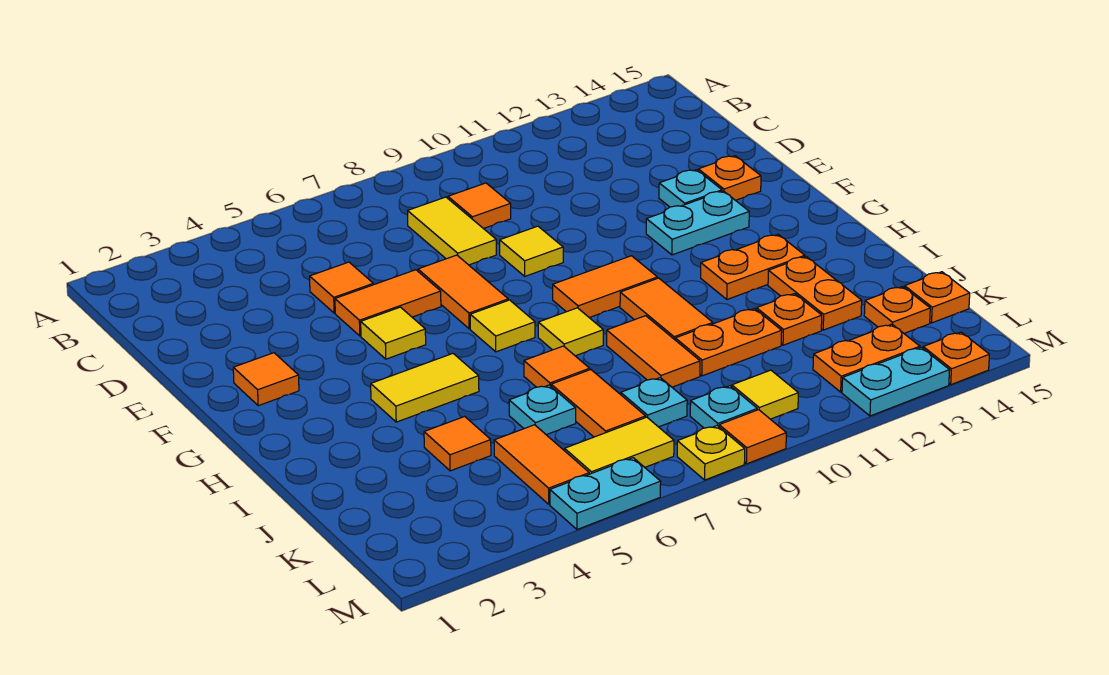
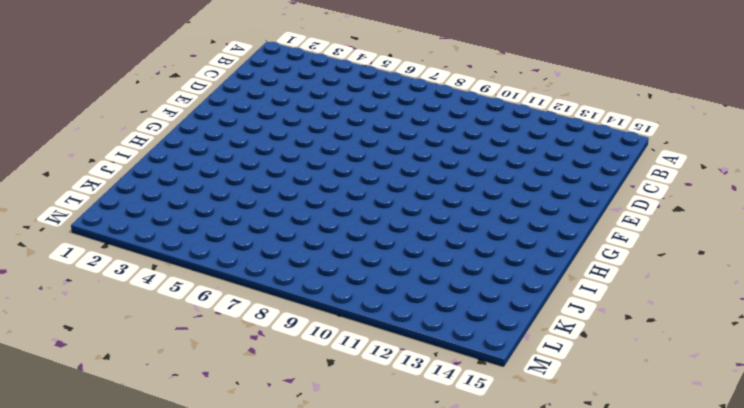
none -> yellow 1x2 tile [408,197,496,265]
none -> orange 1x1 tile [448,183,511,229]
none -> orange 1x1 tile [310,262,373,313]
none -> orange 1x2 tile [335,270,441,336]

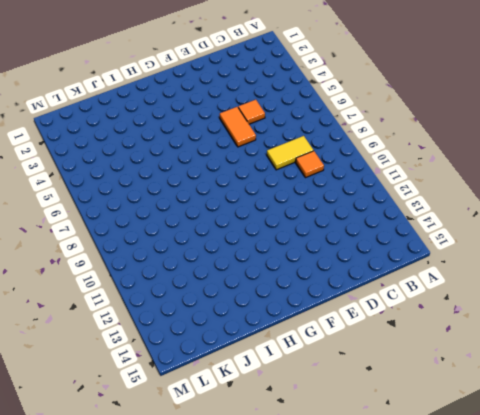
none -> orange 1x2 tile [418,255,508,329]
none -> yellow 1x1 tile [500,226,563,276]
none -> cyan 1x1 plate [659,170,722,207]
none -> orange 1x1 plate [698,156,761,200]

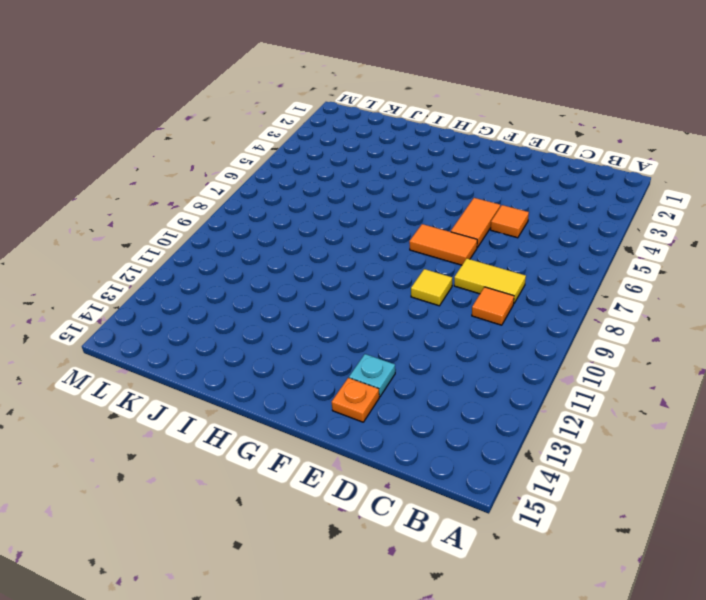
none -> orange 1x1 tile [233,353,299,406]
none -> yellow 1x1 tile [361,307,426,359]
none -> cyan 1x2 plate [646,191,749,255]
none -> yellow 1x1 tile [470,300,535,352]

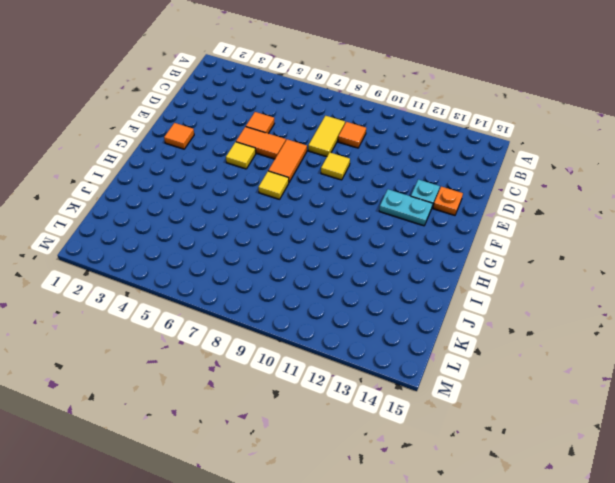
none -> orange 1x2 tile [553,256,657,318]
none -> yellow 1x2 tile [371,354,479,422]
none -> yellow 1x1 tile [538,308,603,356]
none -> orange 1x2 tile [620,278,713,340]

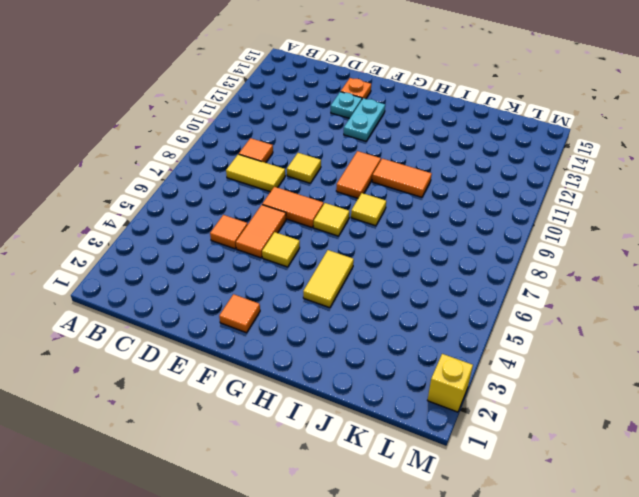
yellow 1x1 brick [427,354,473,412] -> none
none -> orange 1x2 plate [701,234,805,299]
none -> orange 1x1 tile [524,346,590,387]
none -> orange 1x2 tile [607,316,700,387]
none -> orange 1x2 plate [768,257,862,330]

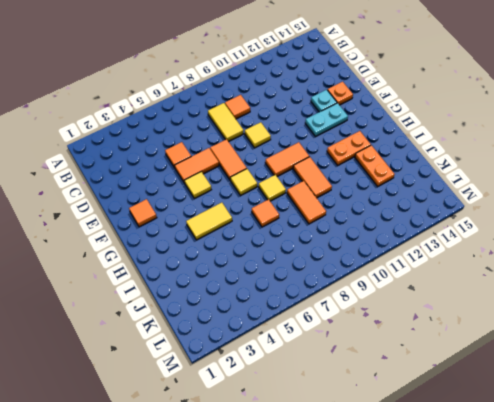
none -> orange 1x1 tile [424,417,491,471]
none -> cyan 1x1 plate [509,385,576,435]
none -> orange 1x2 tile [551,370,646,437]
none -> orange 1x2 plate [675,309,782,376]

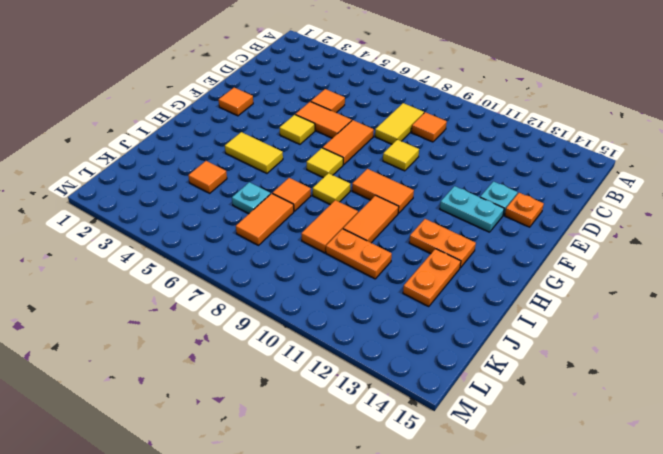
none -> orange 1x1 plate [756,294,822,345]
none -> orange 1x2 tile [494,425,589,504]
none -> cyan 1x1 plate [621,378,687,427]
none -> orange 1x1 plate [864,287,930,333]

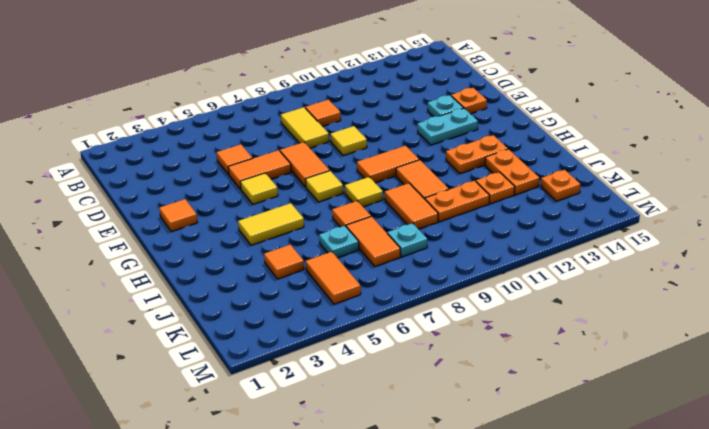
none -> orange 1x1 plate [904,272,970,323]
none -> yellow 1x2 tile [565,417,674,474]
none -> cyan 1x1 plate [690,386,757,428]
none -> yellow 1x1 tile [732,370,798,419]

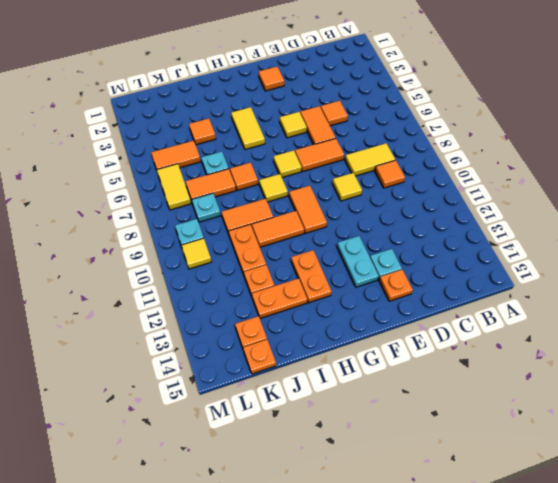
none -> orange 1x2 plate [813,324,920,392]
none -> cyan 1x2 plate [550,458,661,529]
none -> yellow 1x1 plate [677,426,745,480]
none -> orange 1x1 tile [719,410,786,464]

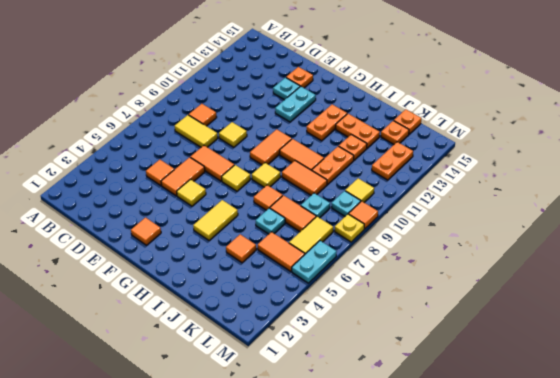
none -> cyan 1x2 plate [842,347,950,416]
none -> orange 1x1 plate [923,332,989,385]

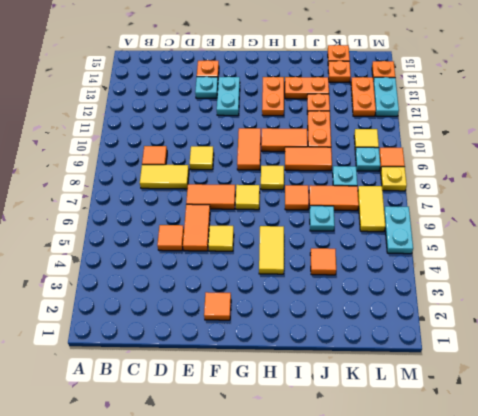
none -> orange 1x2 tile [494,425,589,504]

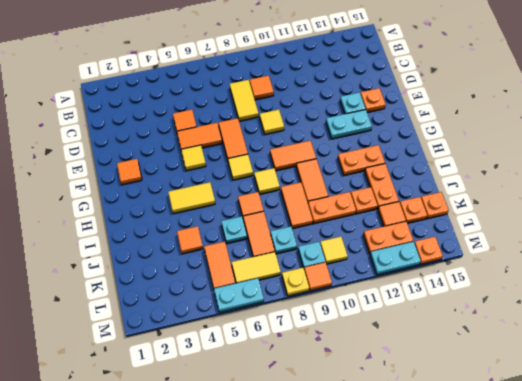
orange 1x1 tile [378,202,406,226] -> none

